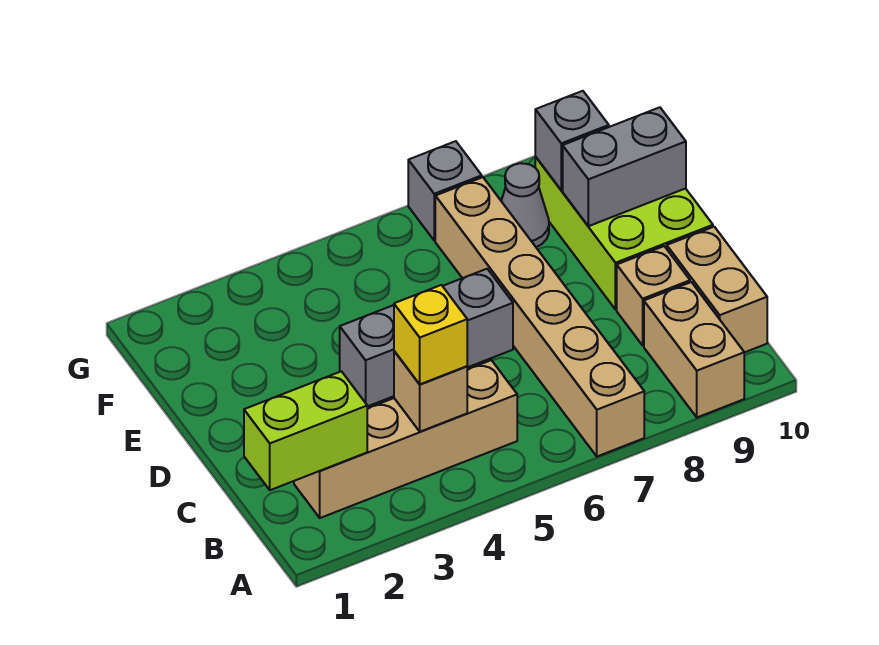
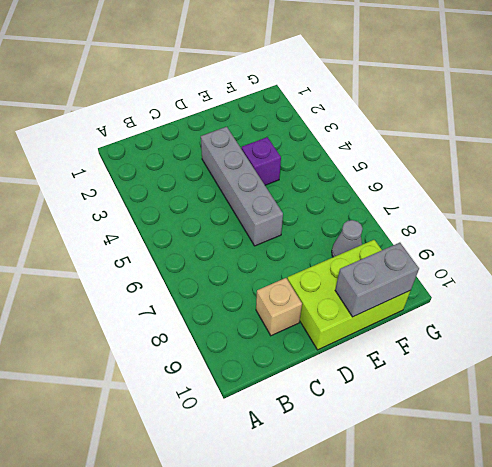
grey 1x4 brick [201,127,283,246] -> grey 1x3 brick [340,269,513,407]
purple 1x1 brick [242,137,281,185] -> none
grey 1x2 brick [335,243,419,317] -> grey 1x2 brick turned to [563,107,686,226]
none -> tan 1x6 brick [435,177,644,456]
none -> tan 1x2 brick [644,282,744,417]
none -> tan 1x4 brick [294,360,517,518]

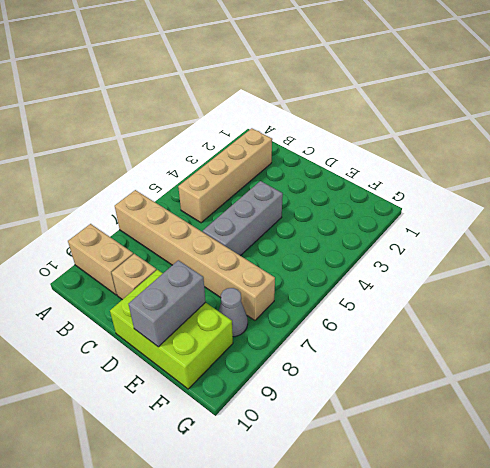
none -> tan 1x2 brick [667,227,767,352]
none -> grey 1x1 brick [408,141,482,241]
none -> lime 1x2 brick [244,371,367,490]

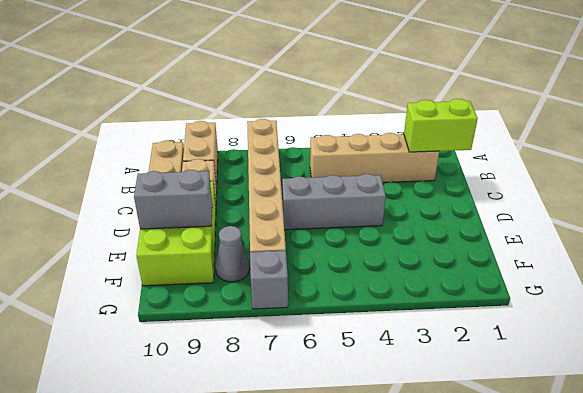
none -> tan 1x1 brick [394,351,467,432]
none -> grey 1x1 brick [535,91,609,190]
none -> yellow 1x1 brick [394,285,467,384]

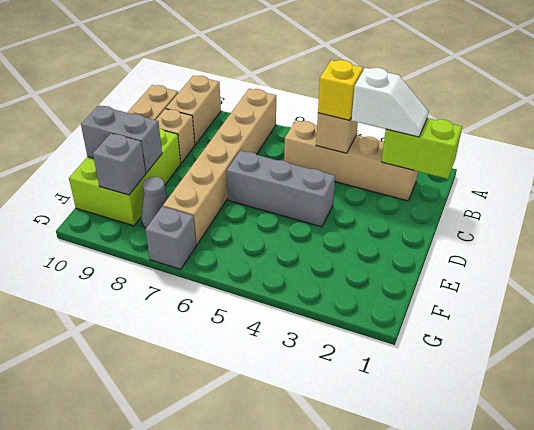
white 1x2 slope [351,68,429,137] -> none

